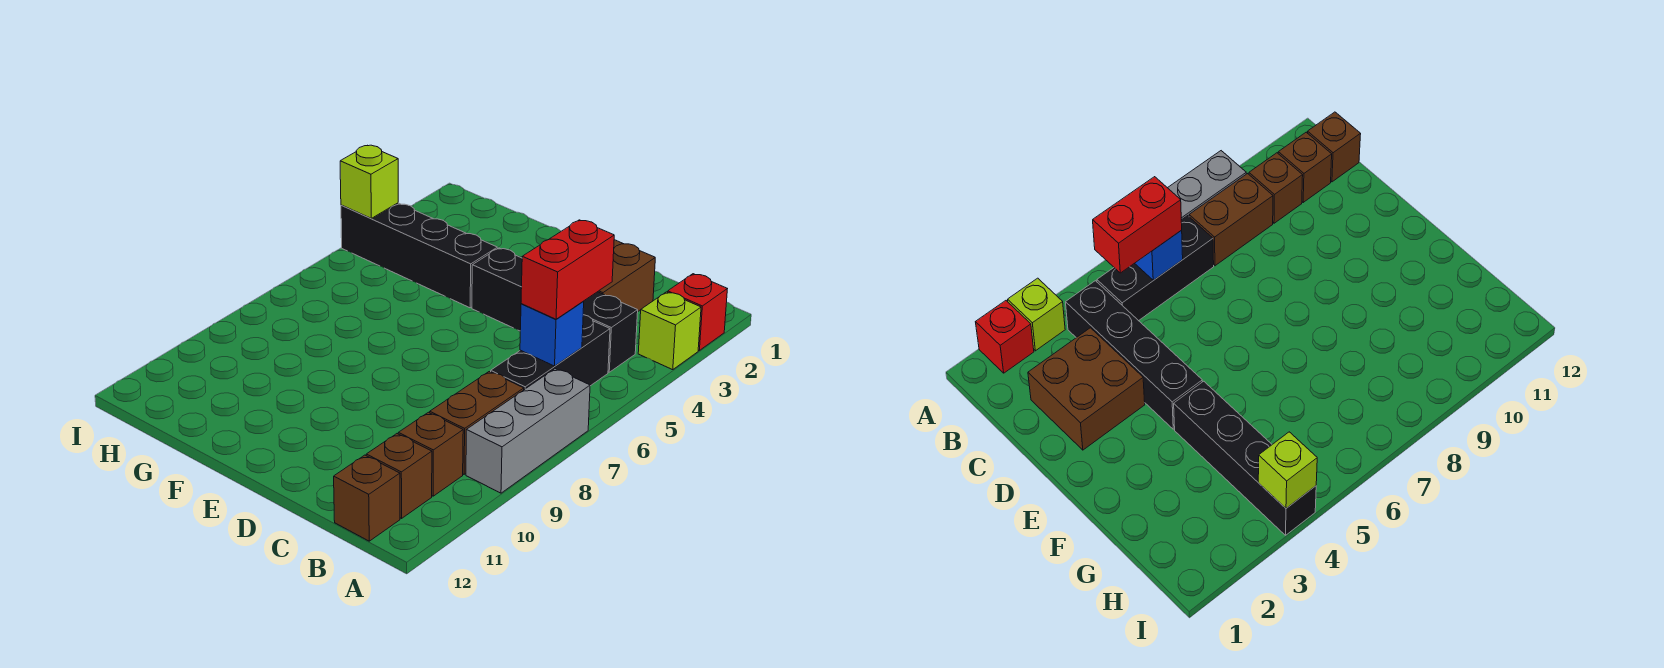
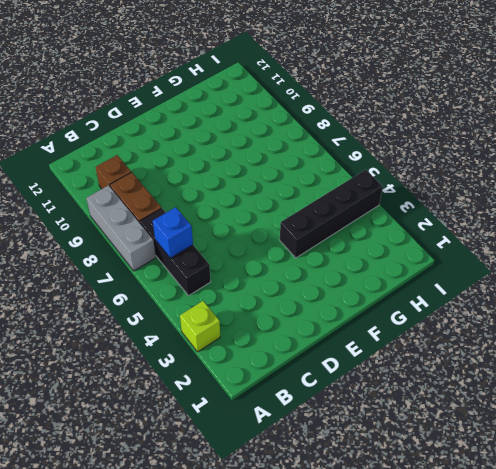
none -> red 1x1 brick [668,274,727,350]
none -> black 1x4 brick [472,248,638,372]
none -> brown 1x1 brick [366,434,432,518]

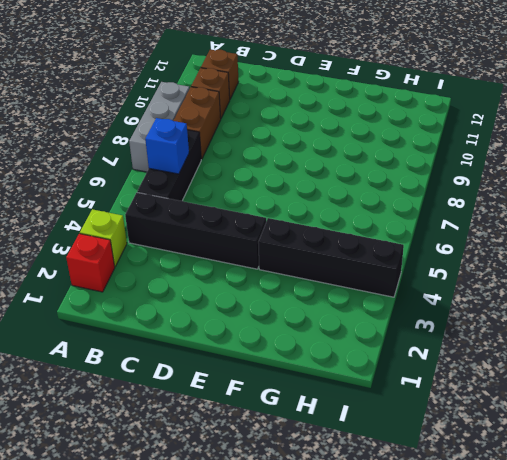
none -> brown 1x1 brick [334,455,400,541]
none -> brown 2x2 brick [598,240,655,311]
none -> lime 1x1 brick [340,145,398,218]

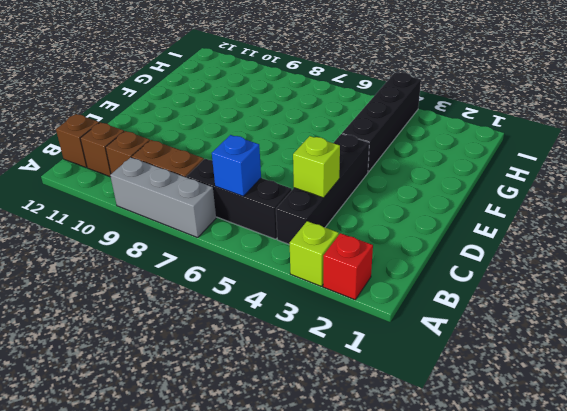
lime 1x1 brick [293,136,340,198] -> lime 1x1 brick moved to [340,145,398,218]
none -> brown 2x2 brick [598,240,655,311]
none -> red 1x2 brick [521,220,614,319]

